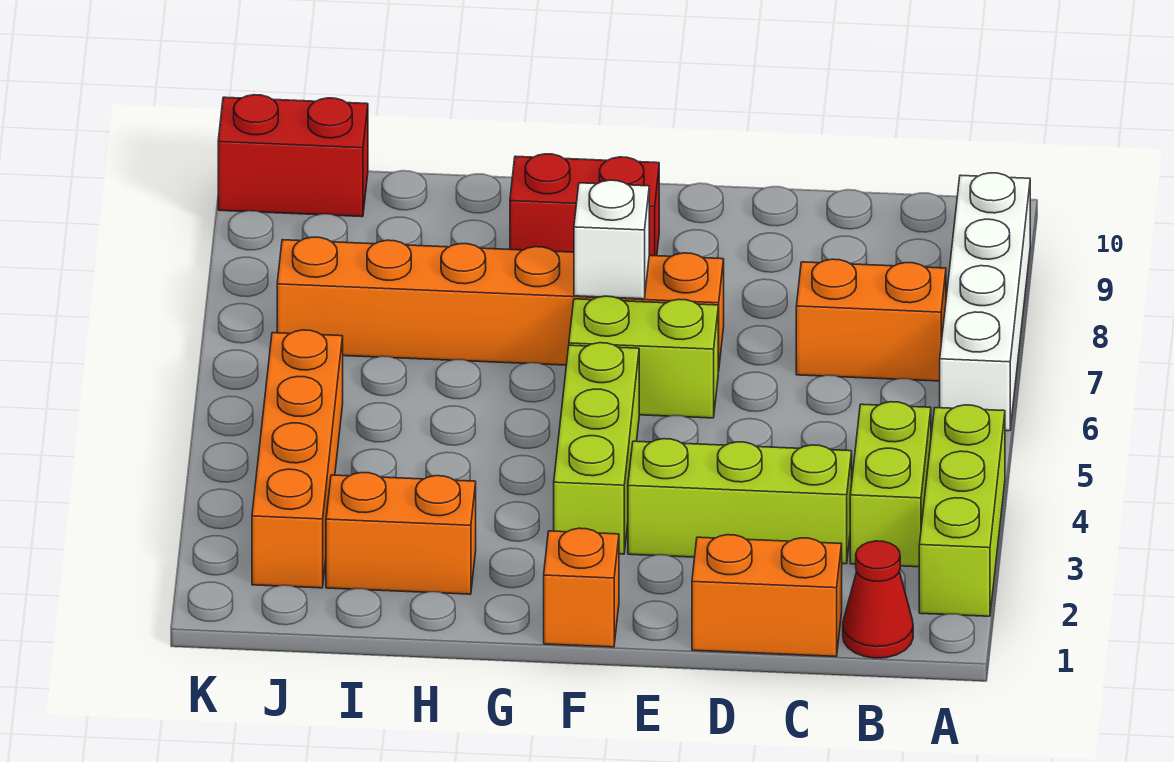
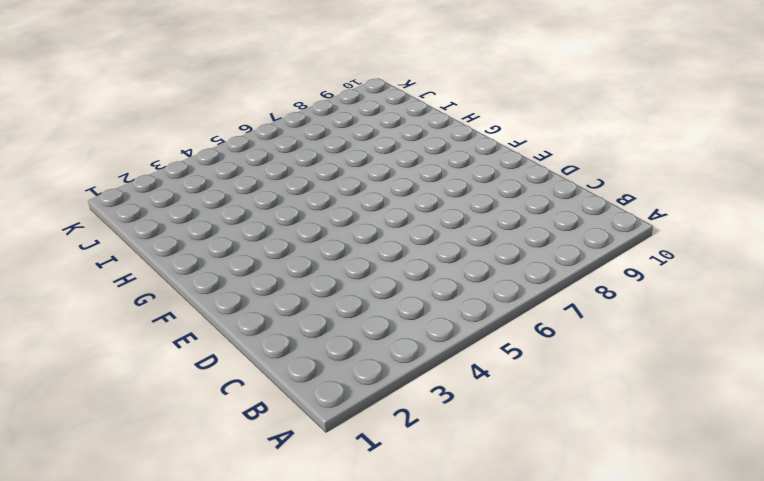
none -> lime 1x3 brick [919,405,1005,616]
none -> white 1x4 brick [940,173,1030,431]
none -> red 1x1 cone [843,541,913,658]

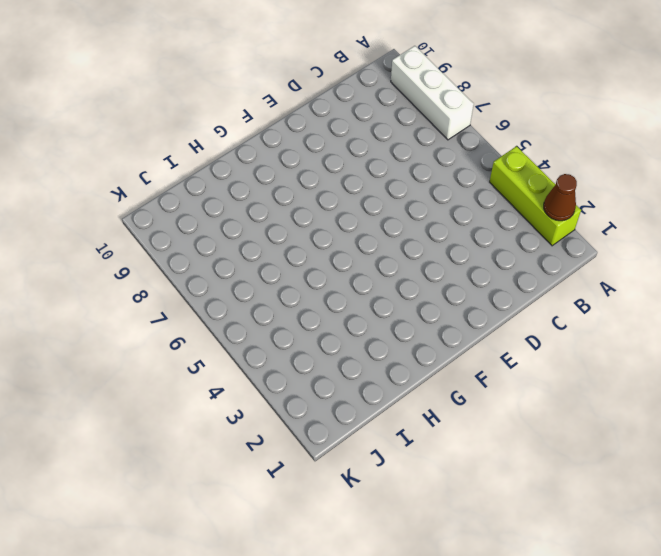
brown 1x1 cone [544,174,577,221] -> none
white 1x3 brick [391,46,474,140] -> white 1x4 brick [940,173,1030,431]
none -> red 1x1 cone [843,541,913,658]
none -> lime 1x2 brick [850,402,931,567]
none -> orange 1x2 brick [796,259,946,381]

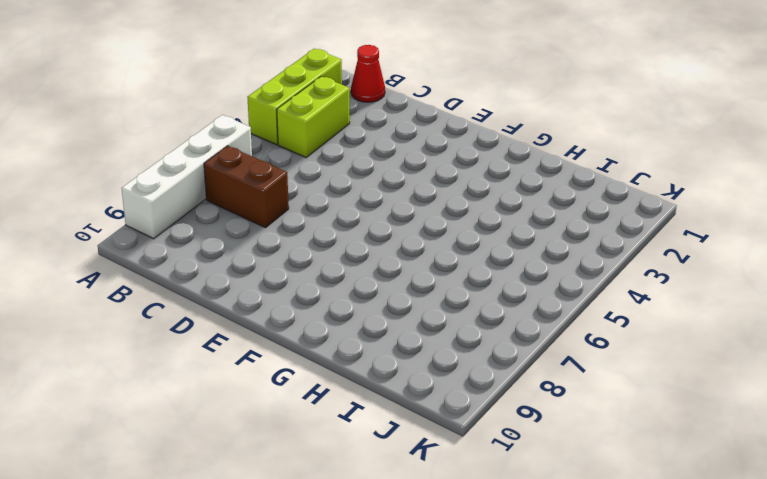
brown 1x2 brick [204,146,289,228] -> orange 1x2 brick [796,259,946,381]
none -> orange 1x2 brick [692,535,842,657]
none -> lime 1x3 brick [628,439,852,564]
none -> lime 1x2 brick [569,296,718,418]

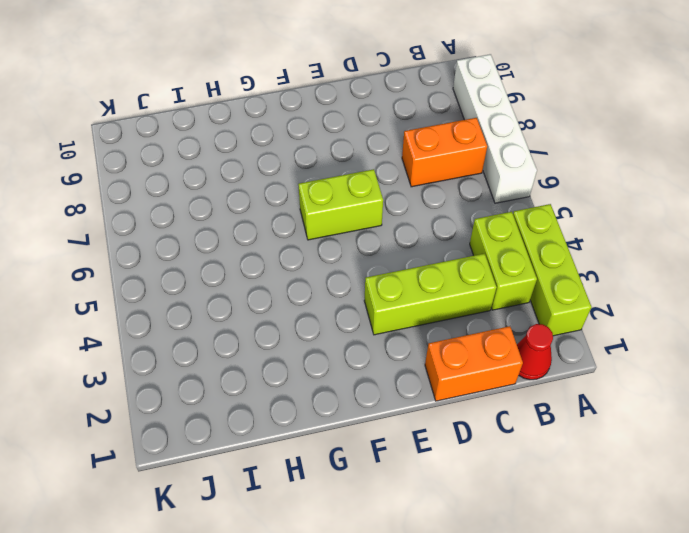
none -> orange 1x6 brick [277,237,724,371]
none -> orange 1x1 brick [544,528,619,647]
none -> lime 1x3 brick [554,343,639,554]

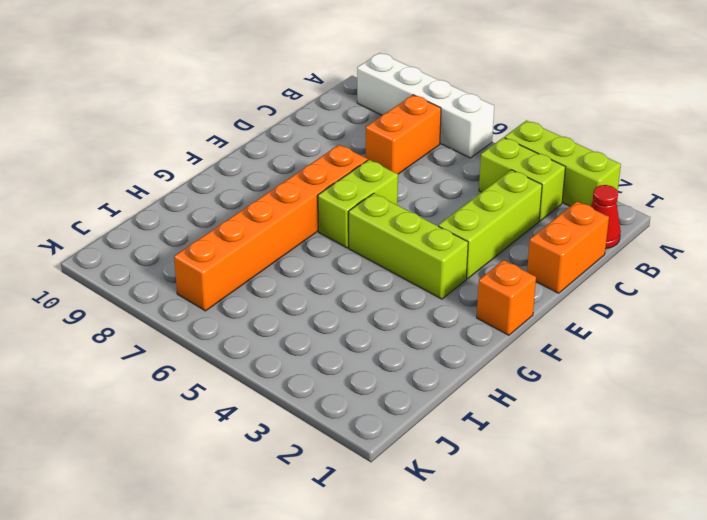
none -> red 1x2 brick [510,154,659,256]
none -> orange 1x2 brick [326,473,476,594]
none -> orange 1x4 brick [252,330,343,588]

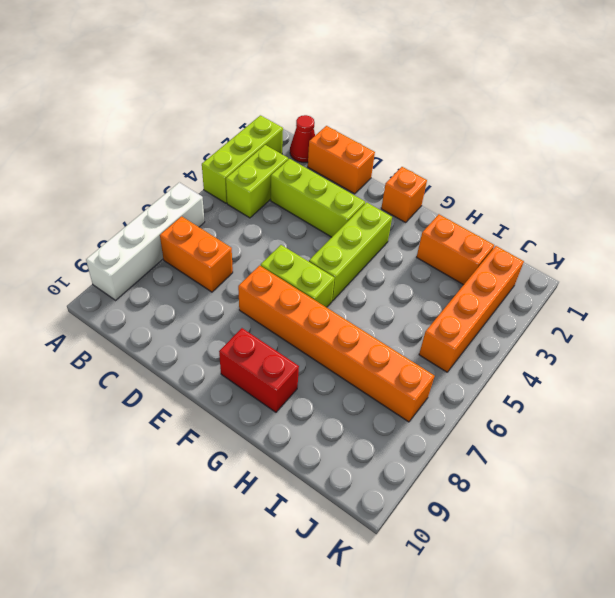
none -> red 1x2 brick [218,95,368,217]
none -> white 1x1 brick [574,180,649,299]

